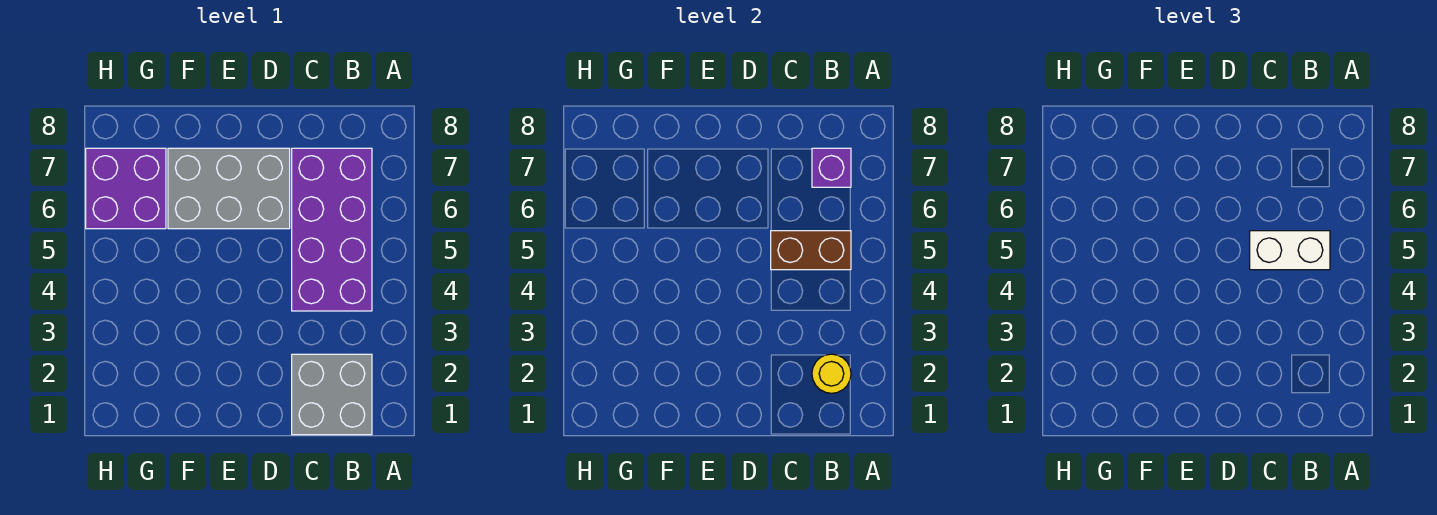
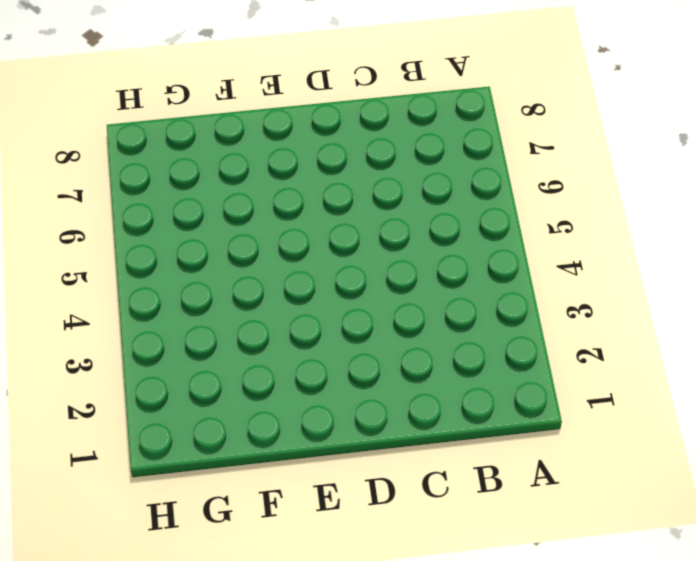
none -> grey 2x2 brick [292,354,372,435]
none -> purple 2x4 brick [292,148,372,311]

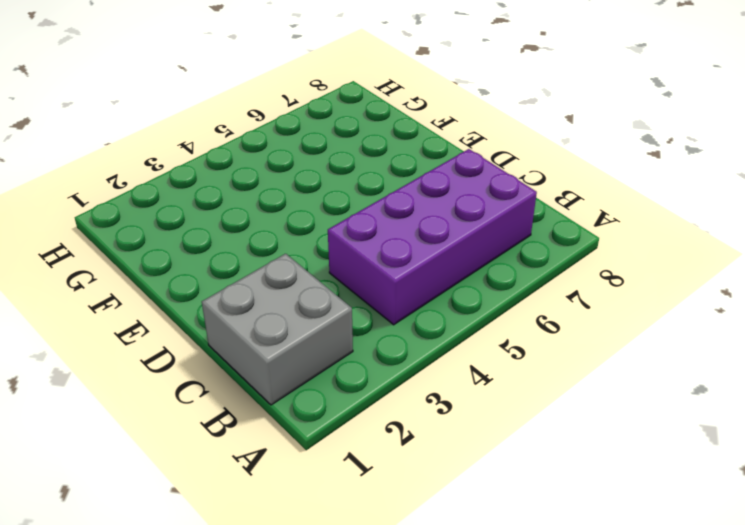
none -> grey 2x3 brick [168,148,290,229]
none -> purple 2x2 brick [86,148,166,229]

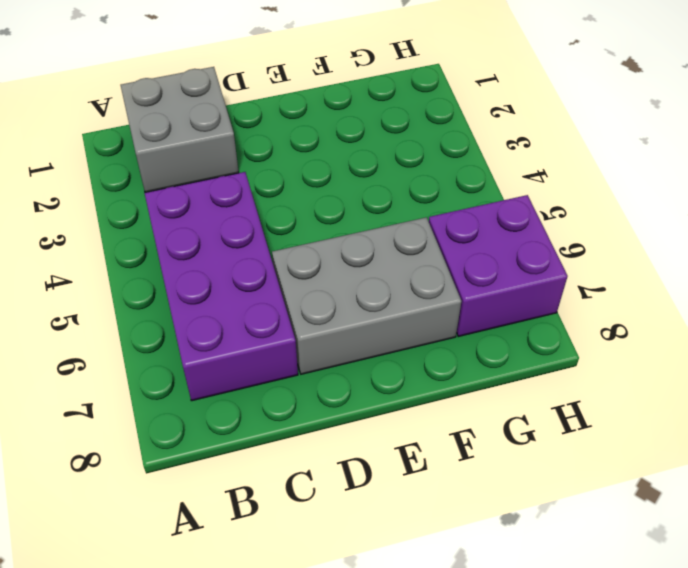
none -> yellow 1x1 round brick [812,354,851,393]
none -> brown 1x2 brick [771,231,851,270]

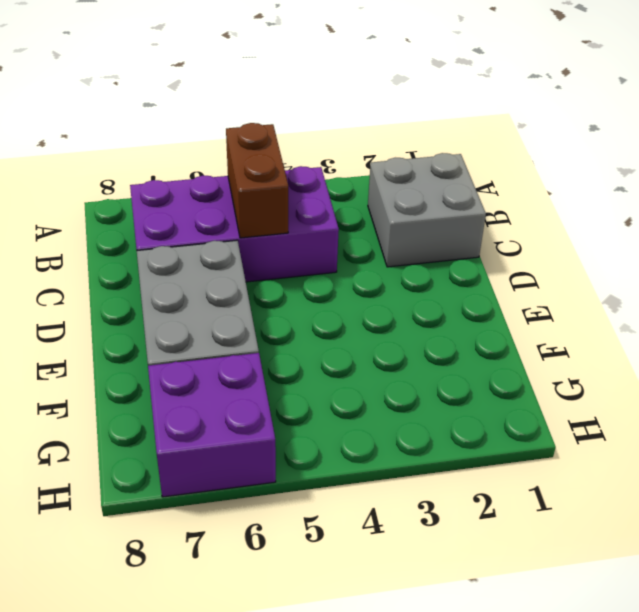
none -> yellow 1x1 round brick [812,354,851,393]
none -> purple 1x1 brick [812,148,851,187]

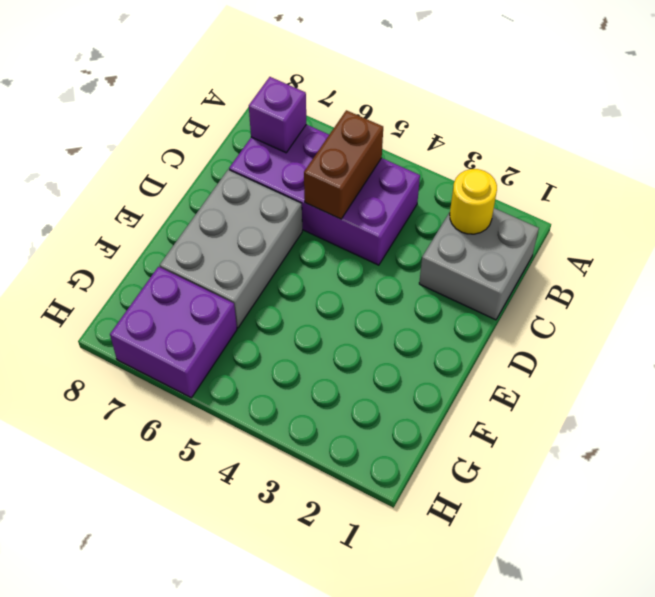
none -> white 1x2 brick [1250,231,1330,270]

